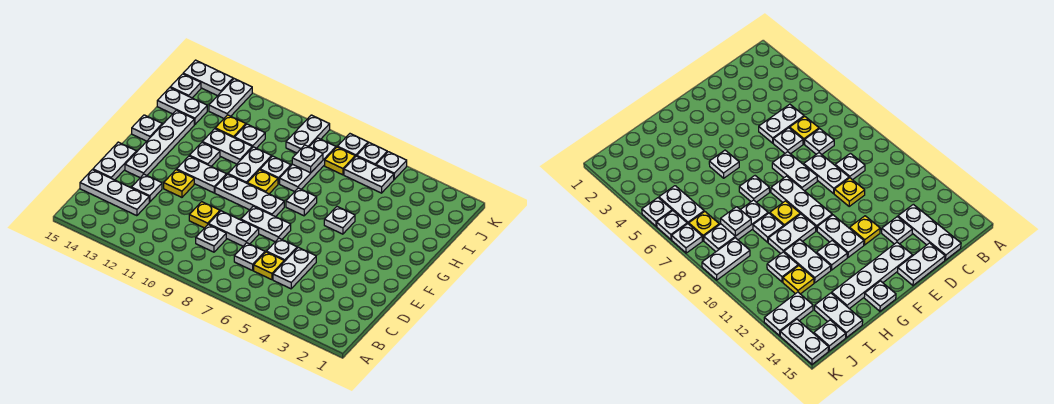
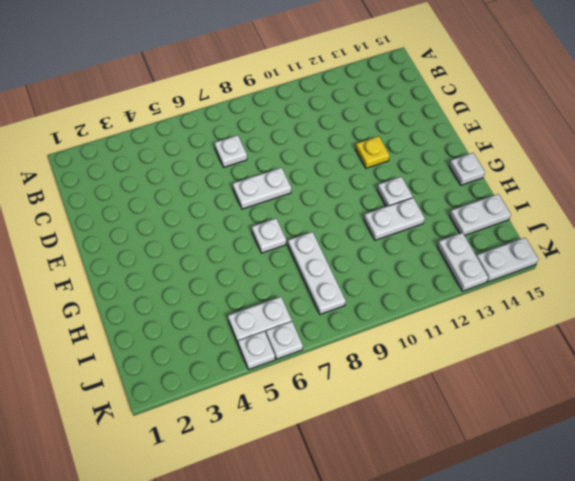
none -> white 1x2 plate [273,247,316,289]
none -> yellow 1x1 plate [254,252,284,280]
none -> white 1x1 plate [196,224,226,252]
none -> white 1x3 plate [80,170,149,216]

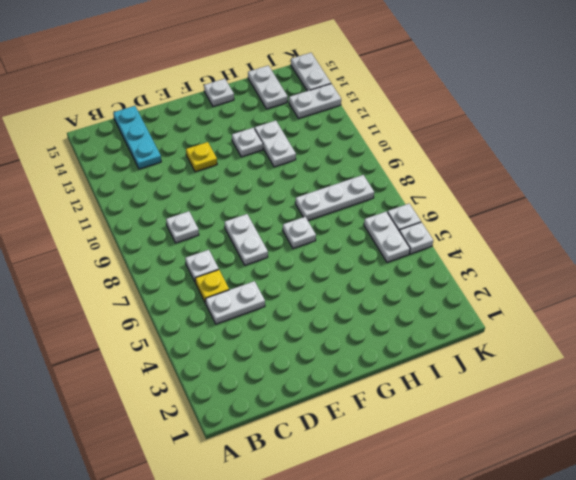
cyan 1x3 plate [113,106,161,169] -> white 1x3 plate [80,170,149,216]
none -> white 1x1 plate [267,238,297,262]
none -> white 1x2 plate [209,211,259,246]
none -> yellow 1x1 plate [189,202,220,228]
none -> white 1x1 plate [132,174,162,202]

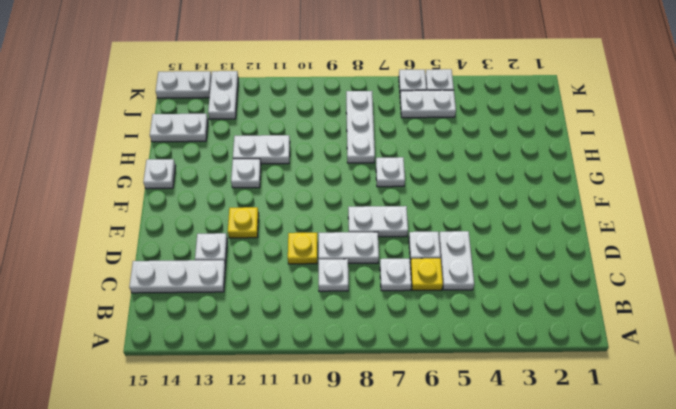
none -> white 1x2 plate [93,142,136,180]
none -> white 1x4 plate [125,110,194,178]
none -> white 1x3 plate [215,174,284,217]
none -> white 1x2 plate [177,156,227,193]

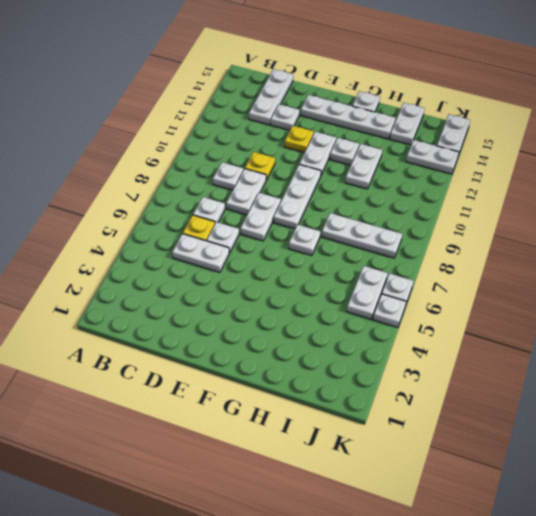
none -> white 1x2 plate [93,142,136,180]
none -> white 1x1 plate [324,207,355,234]
none -> yellow 1x1 plate [247,170,278,194]
none -> white 1x2 plate [228,147,272,183]

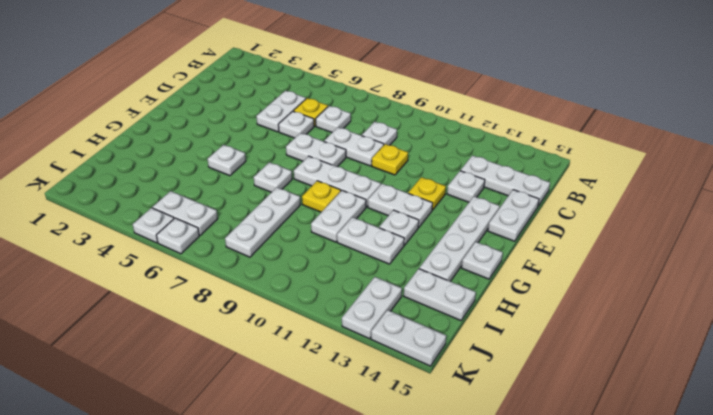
none -> white 1x1 plate [260,156,291,184]
none -> white 1x1 plate [235,124,265,148]
none -> yellow 1x1 plate [215,115,246,138]
none -> yellow 1x1 plate [325,147,355,175]

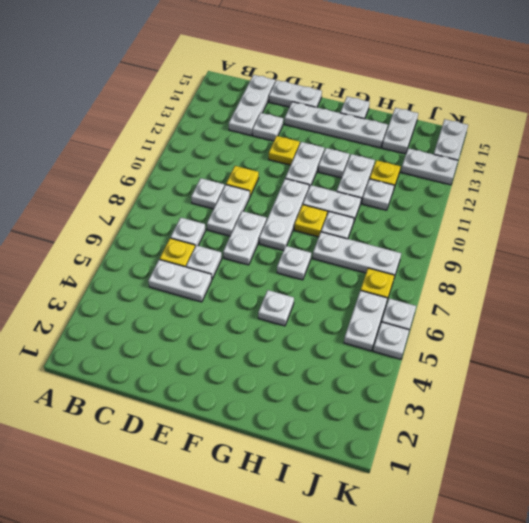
none -> white 1x2 plate [286,115,330,153]
none -> white 1x1 plate [170,74,201,98]
none -> white 1x1 plate [338,134,368,157]
none -> white 1x1 plate [292,145,323,173]

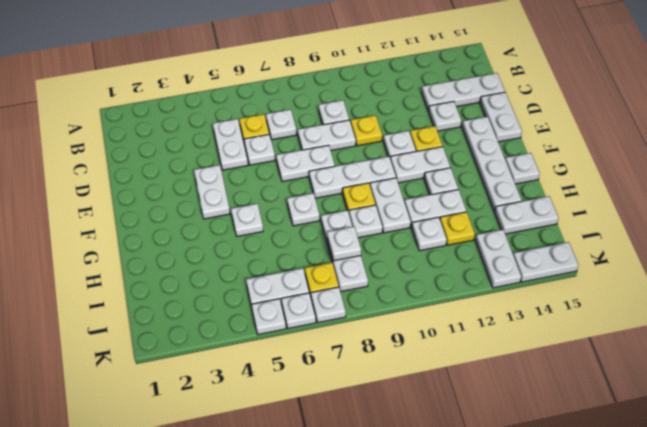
white 1x2 plate [194,165,230,219] -> white 1x2 plate moved to [286,115,330,153]
white 1x1 plate [384,131,416,159] -> white 1x1 plate moved to [170,74,201,98]

